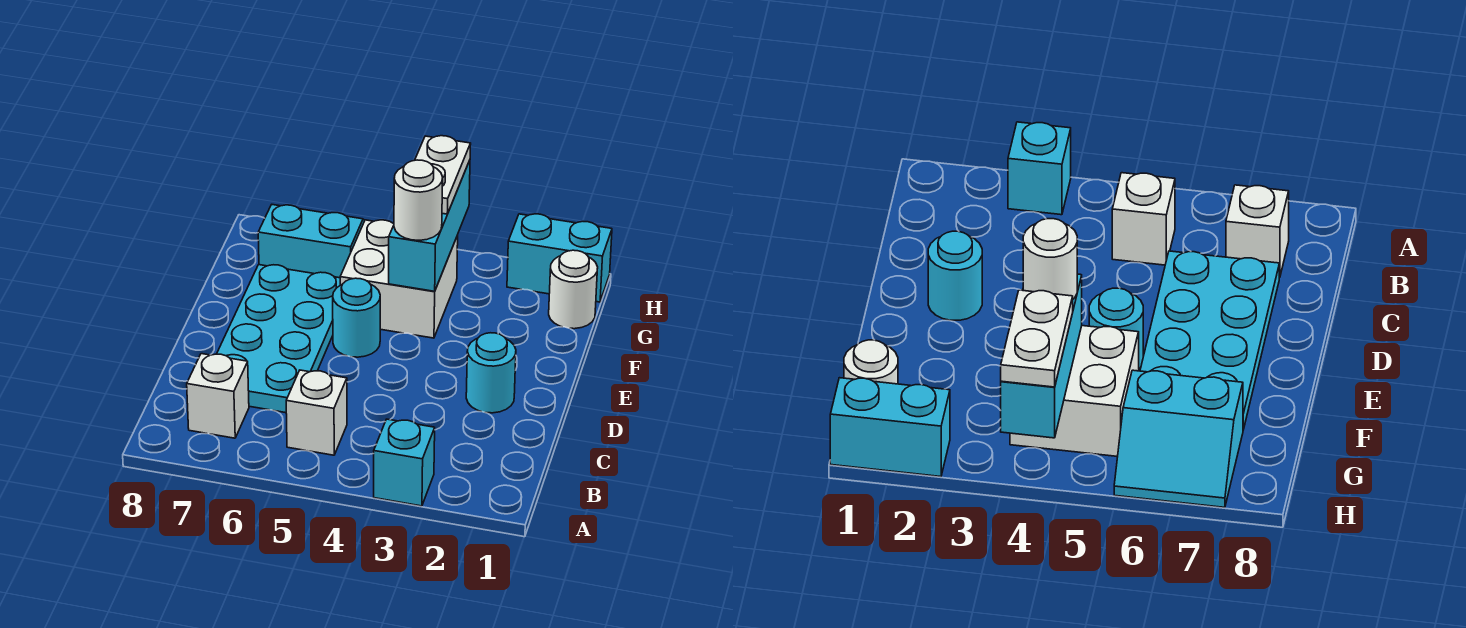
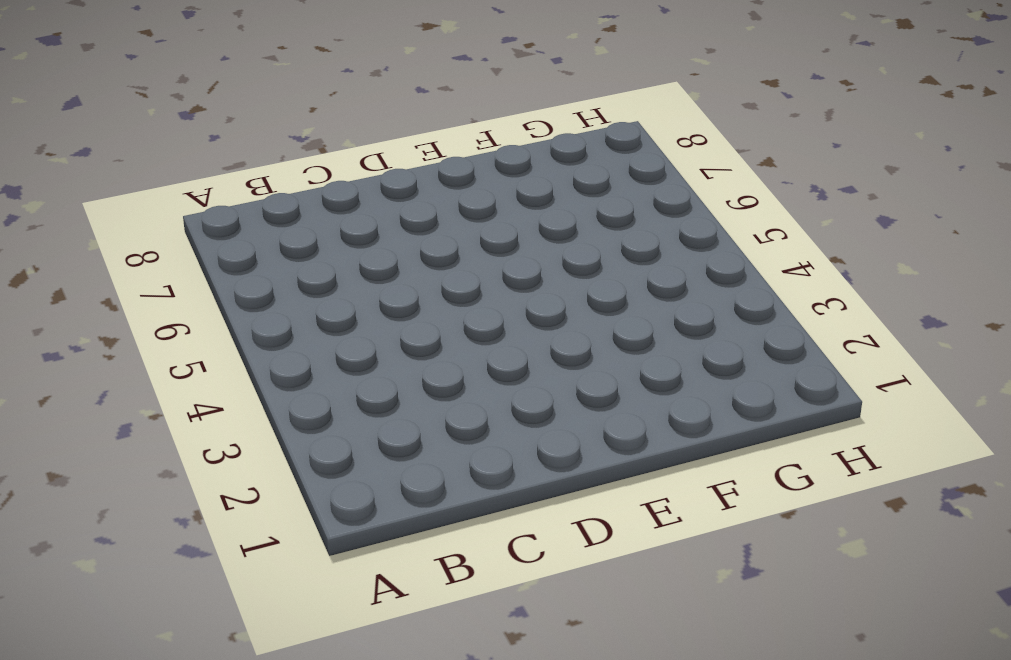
none -> cyan 1x1 brick [374,419,435,506]
none -> white 1x1 brick [286,370,347,455]
none -> white 1x1 brick [187,354,249,438]

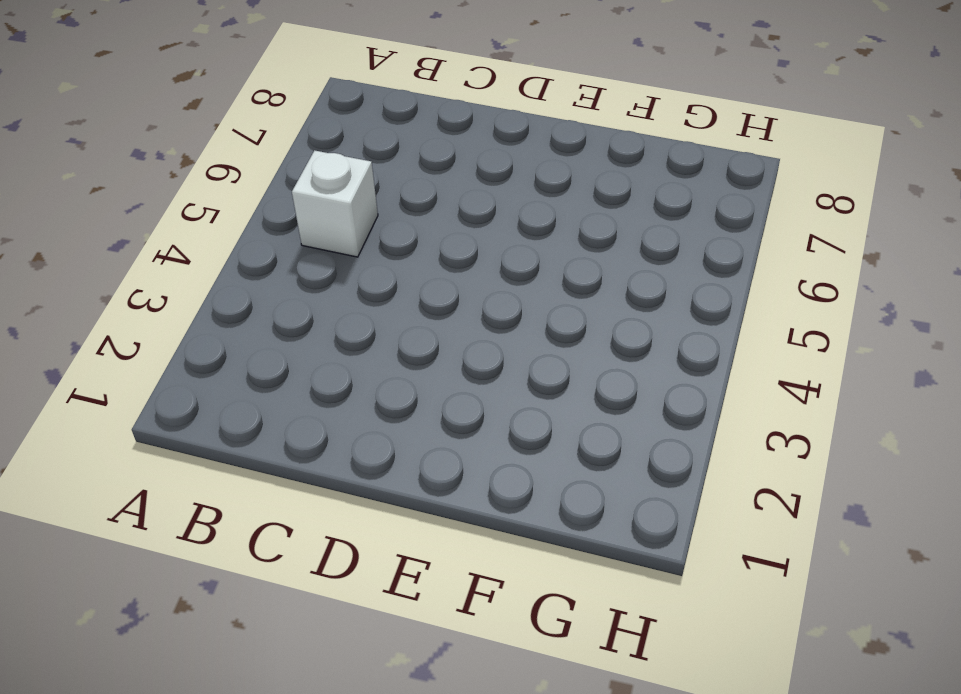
none -> cyan 1x1 brick [374,419,435,506]
none -> white 1x1 brick [187,354,249,438]
none -> cyan 2x4 plate [217,265,340,413]

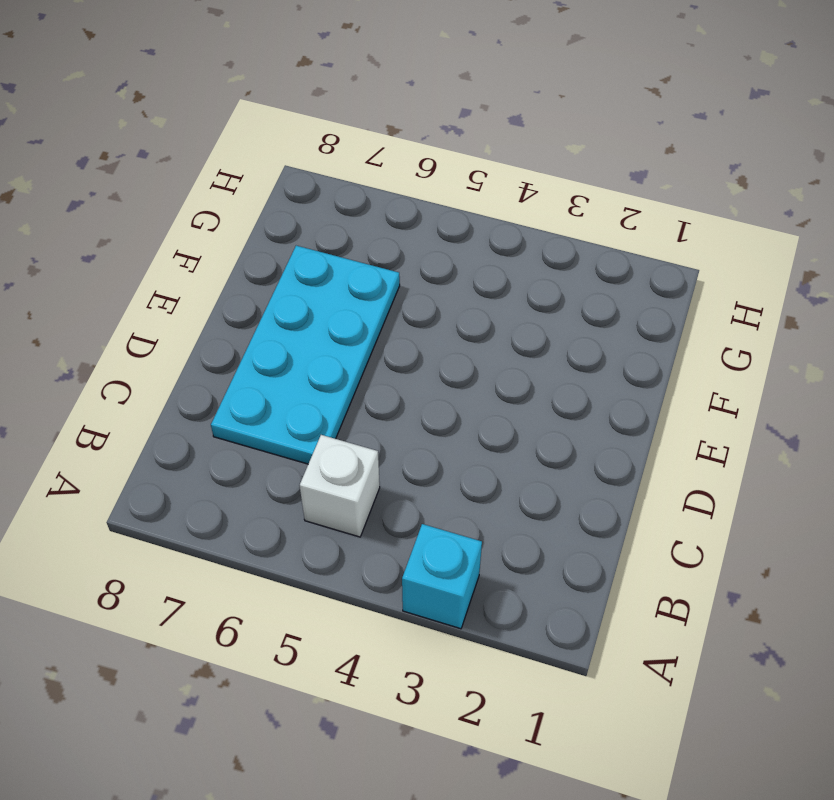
none -> white 1x1 brick [187,354,249,438]
none -> cyan 1x1 round brick [466,333,516,413]
none -> cyan 1x1 round brick [333,278,380,357]

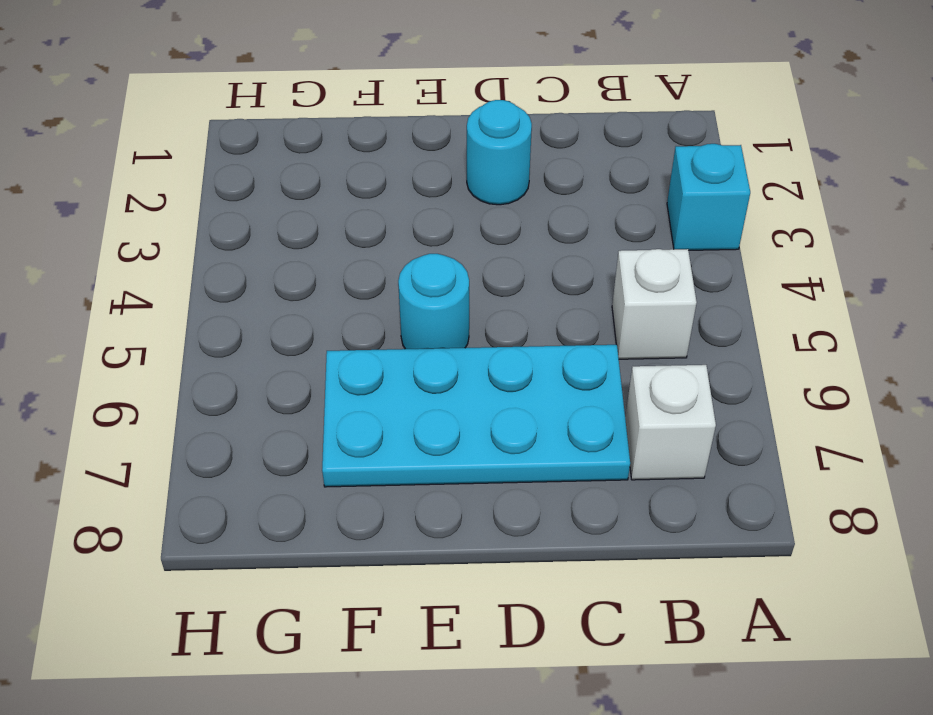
none -> white 2x2 brick [340,220,458,338]
none -> white 1x1 round brick [549,250,598,329]
none -> cyan 2x2 slope [258,205,365,278]

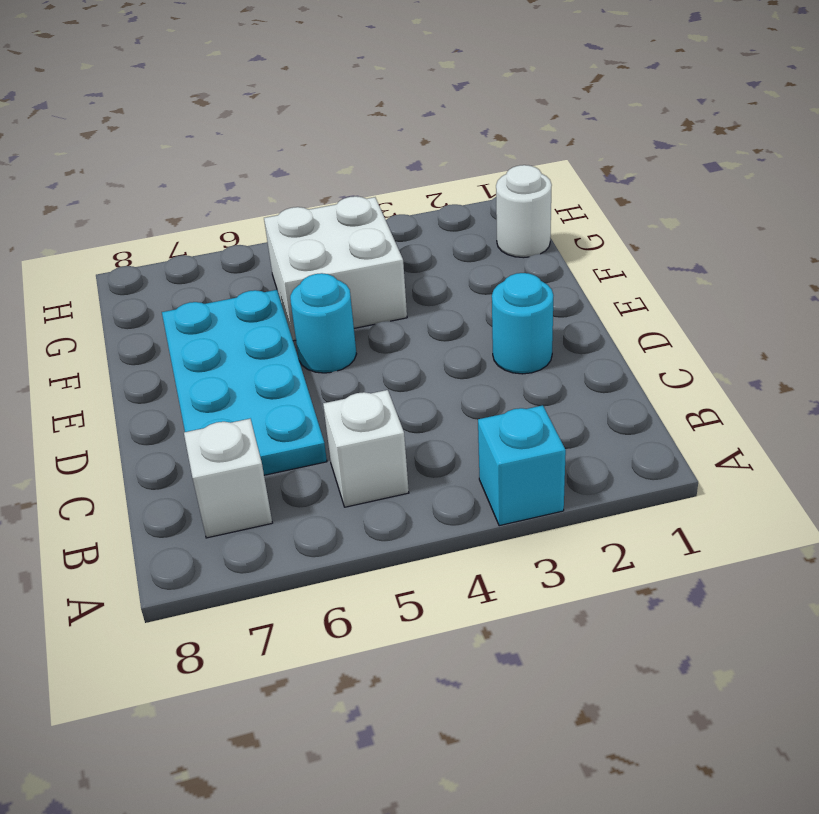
none -> cyan 2x2 slope [258,205,365,278]
none -> cyan 1x2 brick [507,214,612,302]
none -> cyan 1x3 brick [389,160,470,291]

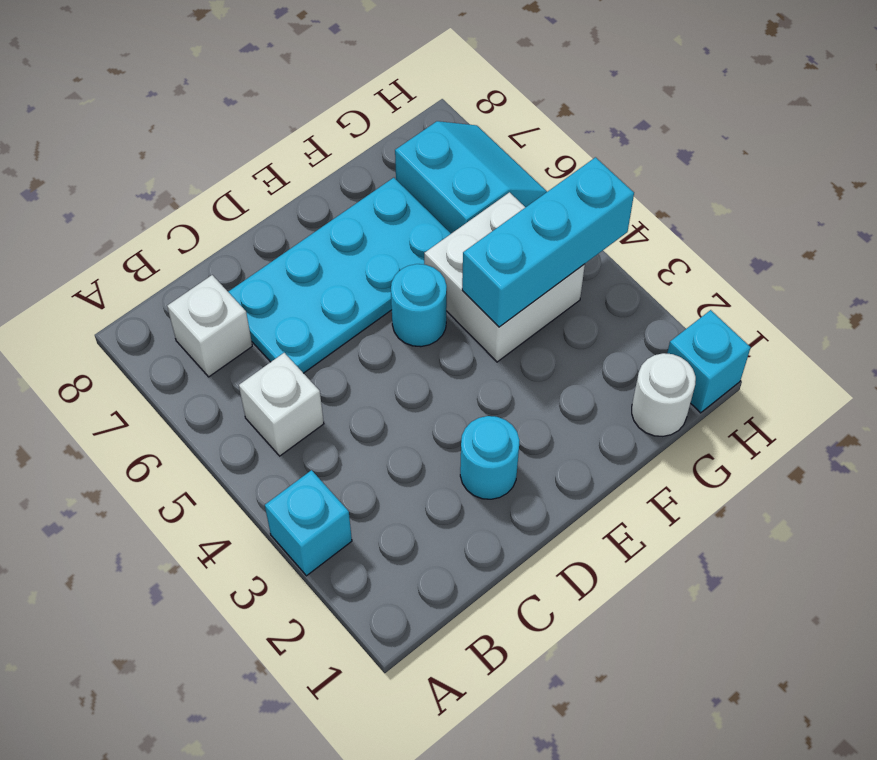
cyan 1x1 brick [667,310,751,413] -> cyan 1x2 brick [507,214,612,302]
none -> white 1x1 round brick [394,160,443,240]
none -> white 1x2 plate [415,136,471,214]

